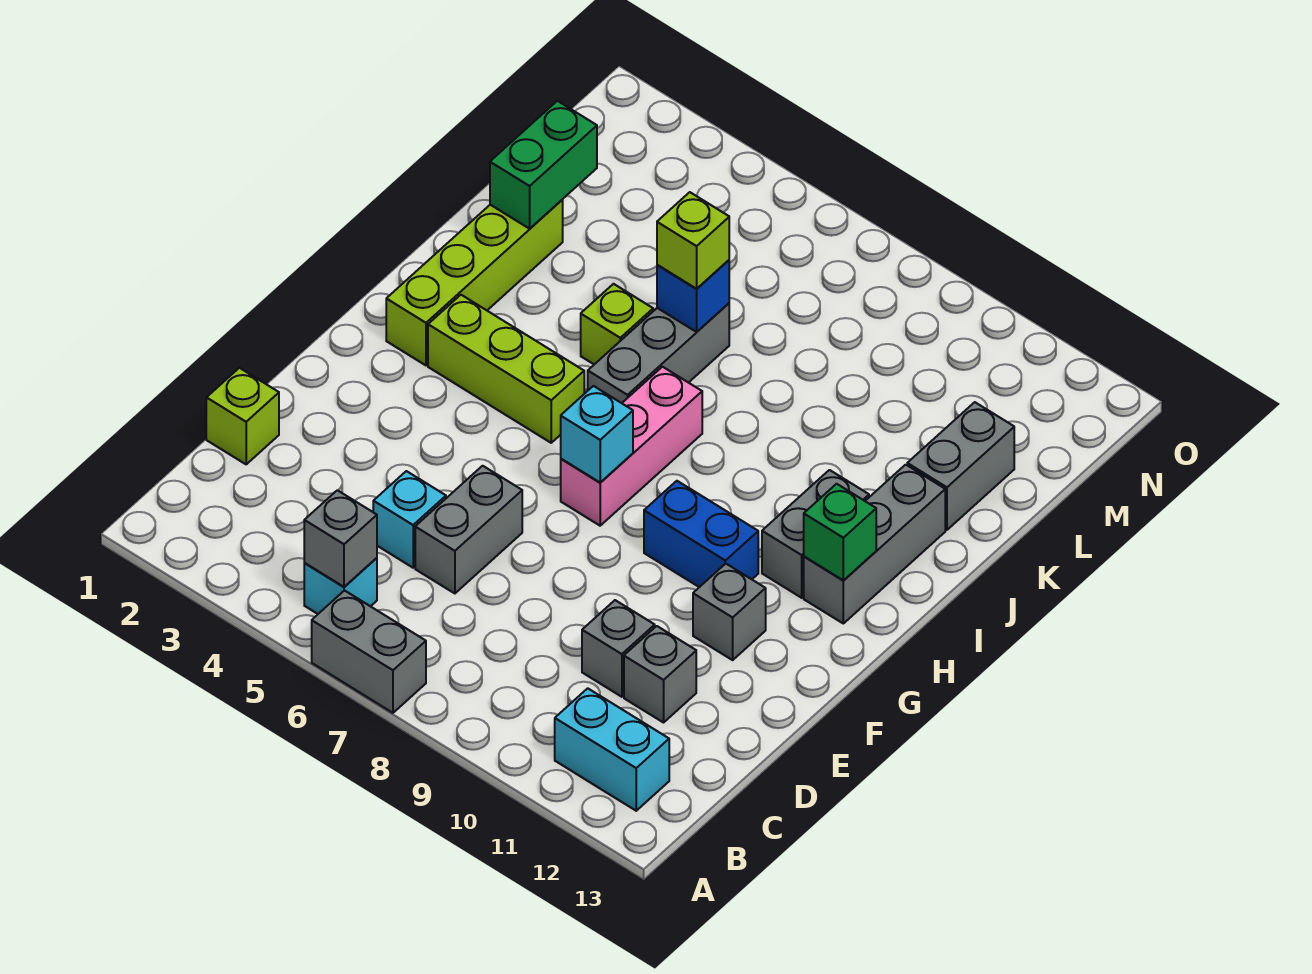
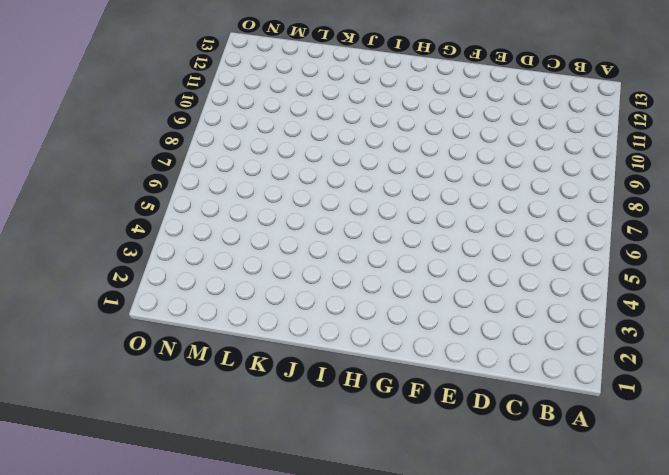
none -> grey 1x2 brick [312,591,426,713]
none -> cyan 1x1 brick [304,558,377,614]
none -> cyan 1x2 brick [555,688,669,811]

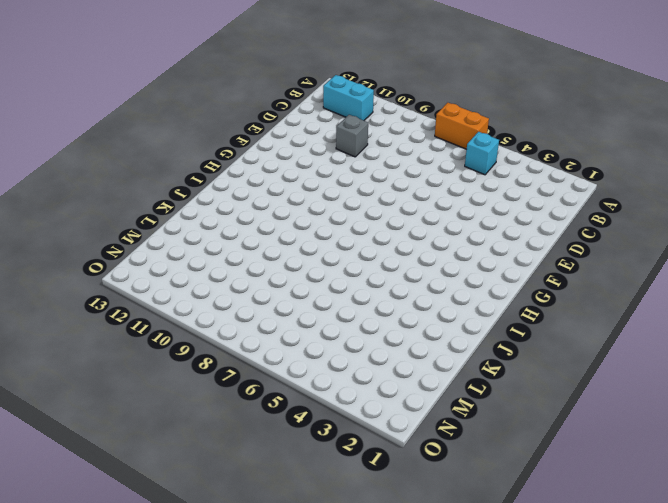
orange 1x2 brick [435,103,489,149] -> grey 1x2 brick [312,591,426,713]
none -> lime 1x1 brick [206,368,279,464]
none -> cyan 1x1 brick [373,471,446,568]
none -> grey 1x2 brick [415,466,522,593]

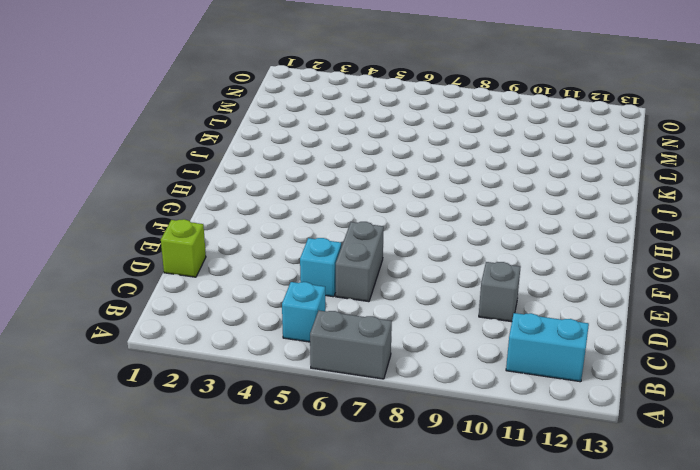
none -> grey 1x1 brick [624,626,696,723]
none -> grey 1x1 brick [693,564,766,660]
none -> pink 1x3 brick [561,367,702,526]

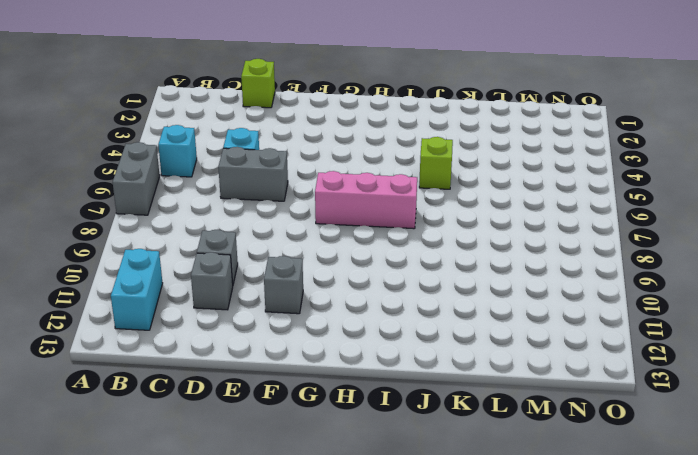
none -> blue 1x2 brick [644,481,758,587]
none -> lime 1x4 brick [386,200,563,365]
none -> lime 1x3 brick [428,295,584,443]

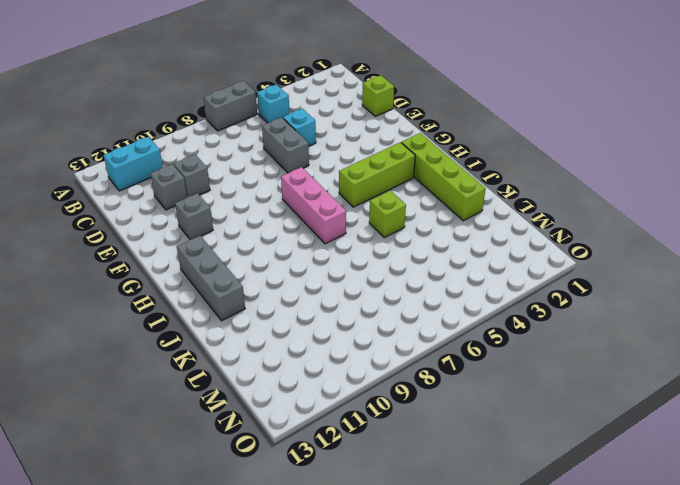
none -> blue 1x2 brick [644,481,758,587]
none -> grey 1x2 brick [762,470,869,598]
none -> grey 1x3 brick [588,303,729,403]

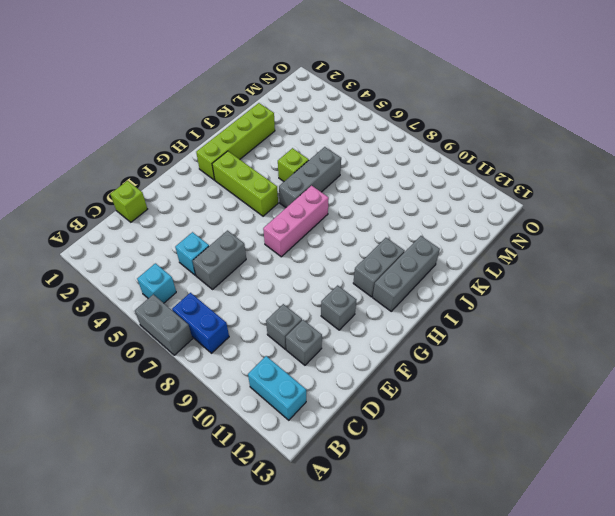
blue 1x2 brick [172,293,229,353] -> blue 1x2 brick moved to [644,481,758,587]
none -> grey 1x2 brick [907,402,1014,530]
none -> grey 1x1 brick [304,490,377,587]
none -> cyan 1x1 brick [561,386,633,483]

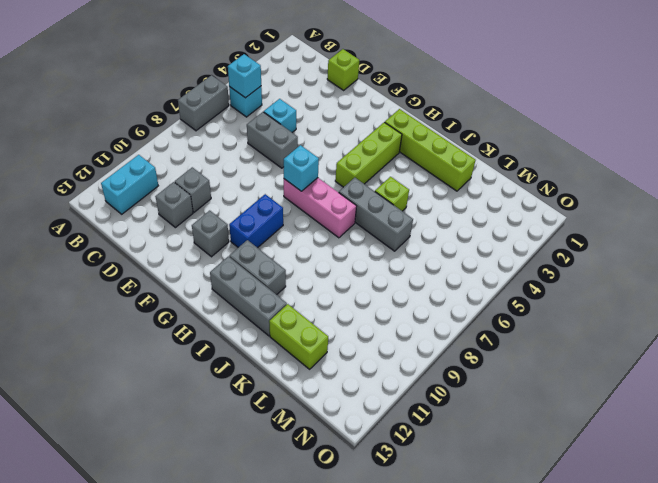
cyan 1x1 brick [228,54,261,98] -> grey 1x1 brick [304,490,377,587]
lime 1x2 brick [269,304,328,369] -> grey 1x2 brick [907,402,1014,530]
none -> green 1x1 brick [804,484,876,580]
none -> green 1x2 brick [490,101,597,229]
none -> blue 1x1 brick [657,260,729,332]

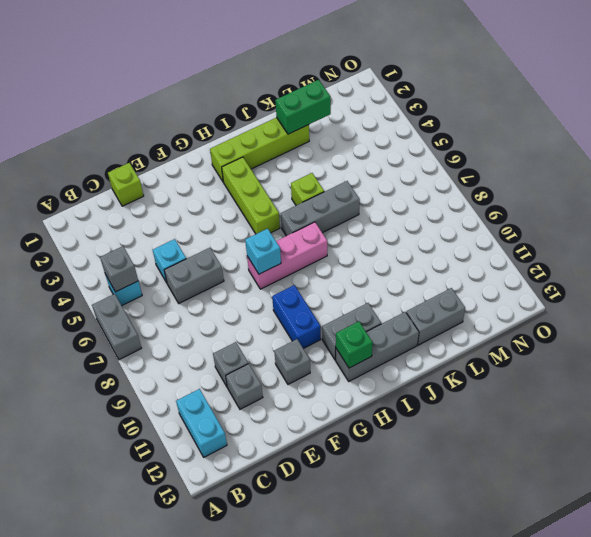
none -> blue 1x1 brick [657,260,729,332]
none -> lime 1x1 brick [657,192,729,289]

